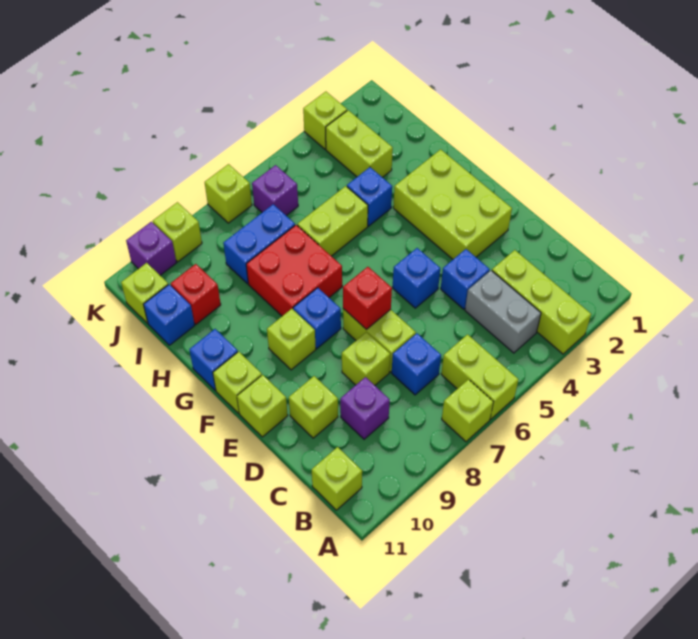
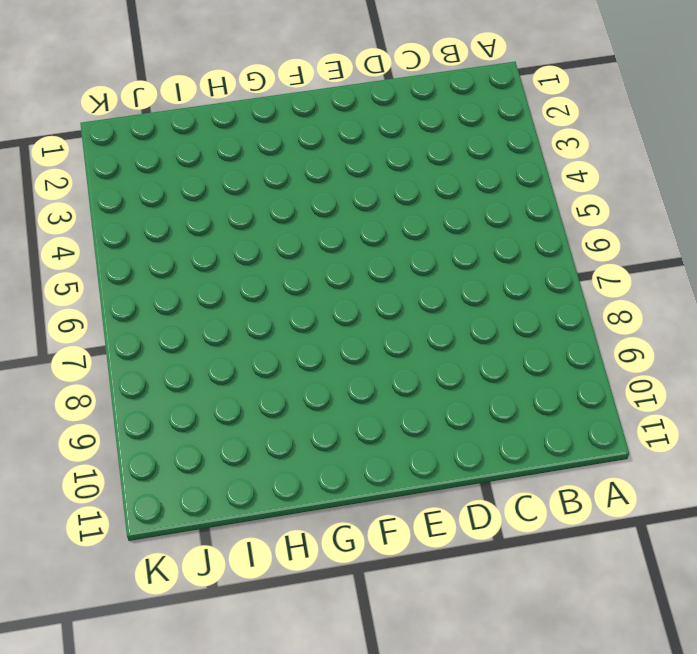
none -> lime 1x3 brick [492,250,591,354]
none -> lime 1x2 brick [441,334,518,419]
none -> lime 1x1 brick [442,379,493,442]
none -> grey 1x2 brick [465,271,541,353]

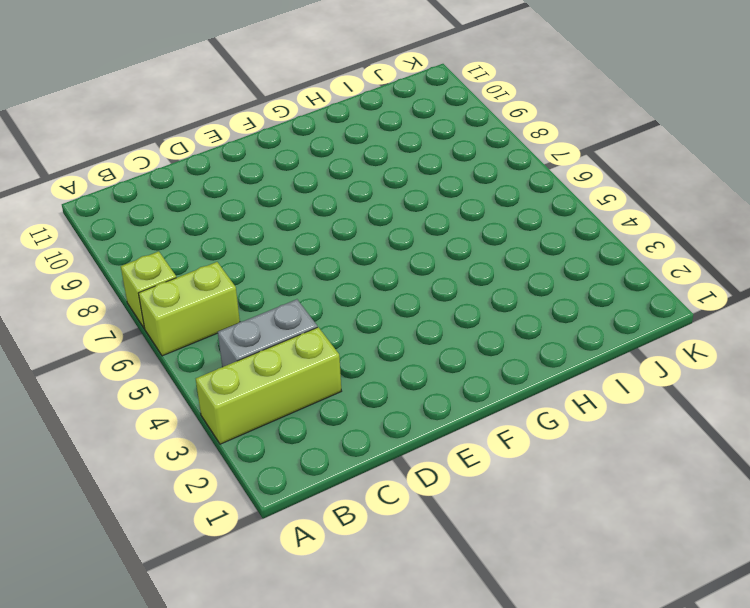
none -> lime 1x1 brick [312,447,362,510]
none -> blue 1x1 brick [392,334,441,395]
none -> purple 1x1 brick [340,377,390,439]
none -> blue 1x1 brick [441,249,490,309]

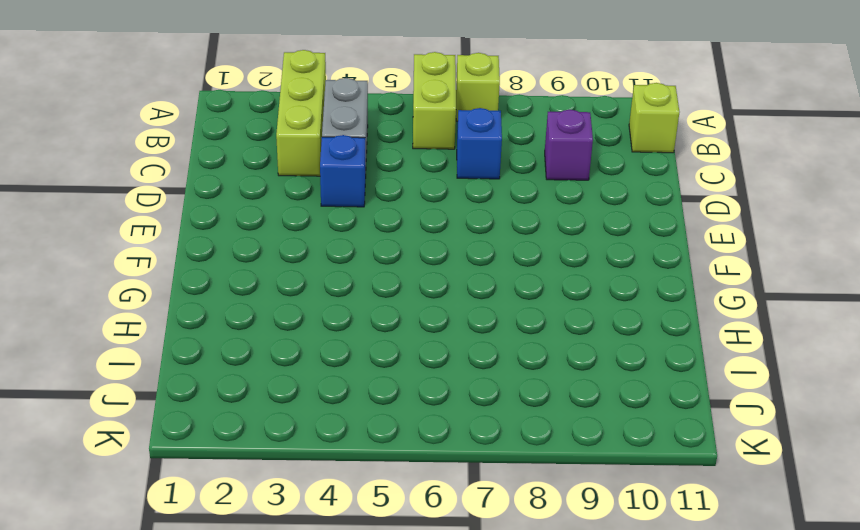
none -> lime 1x2 brick [343,309,416,372]
none -> lime 1x1 brick [342,332,390,385]
none -> lime 1x1 brick [289,376,338,438]
none -> lime 2x3 brick [393,149,512,259]

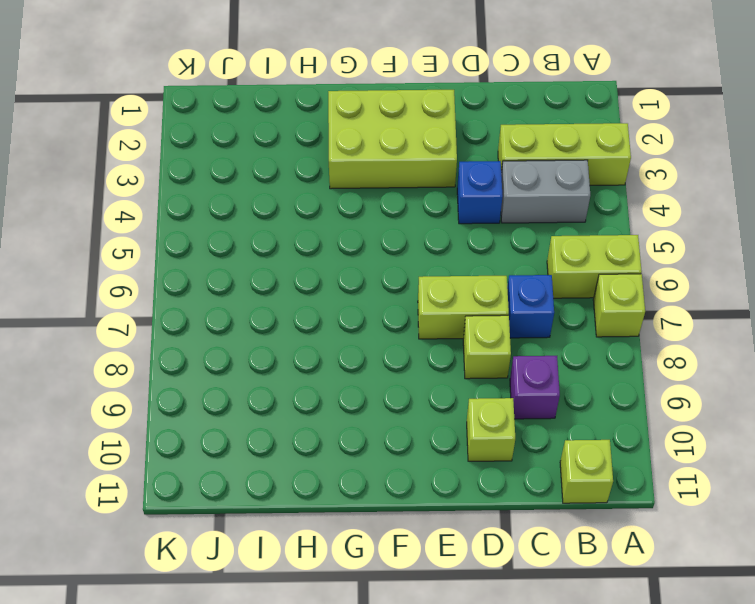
none -> blue 1x1 brick [393,248,440,308]
none -> lime 1x1 brick [237,375,288,437]
none -> blue 1x1 brick [293,288,341,349]
none -> lime 1x1 brick [267,309,316,370]

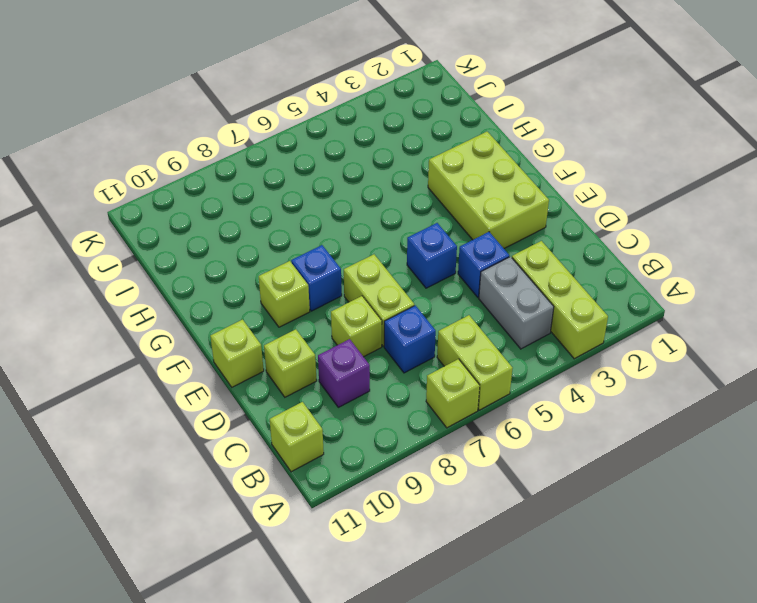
none -> lime 1x1 brick [213,352,262,413]
none -> red 2x2 brick [246,225,342,316]
none -> blue 1x1 brick [189,329,238,390]
none -> blue 1x1 brick [347,167,392,226]

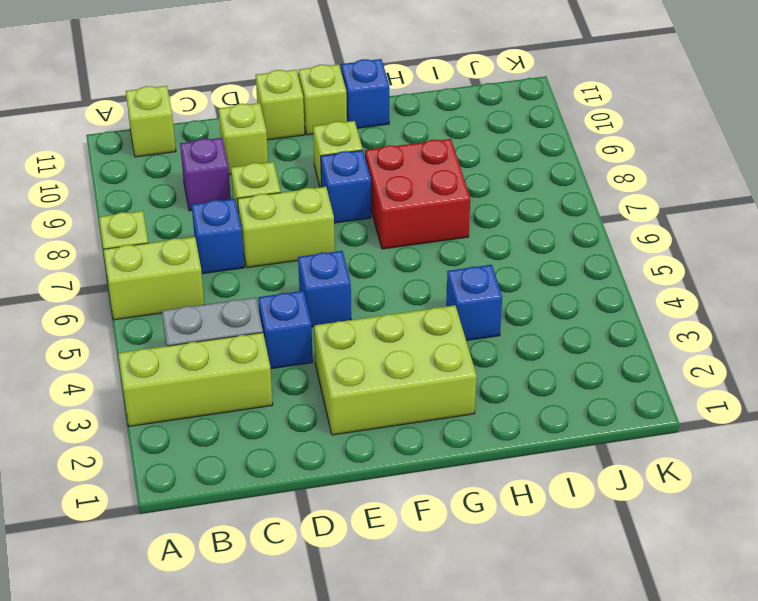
none -> lime 1x2 brick [297,186,368,256]
none -> lime 1x2 brick [326,110,393,177]
none -> blue 1x2 brick [223,204,295,284]
none -> red 1x1 brick [171,264,221,324]

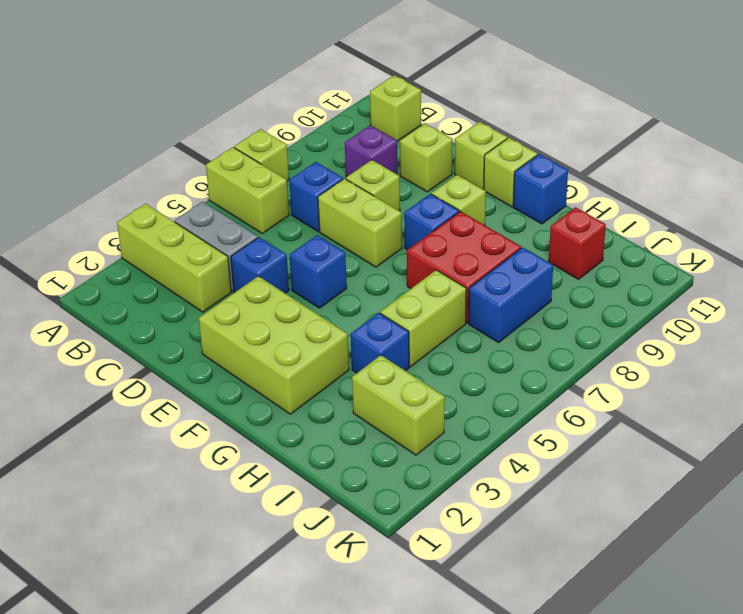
none -> blue 1x1 brick [144,285,195,345]
none -> purple 1x1 brick [252,165,298,216]
none -> lime 1x1 brick [121,263,168,323]
none -> lime 1x1 brick [303,92,347,149]

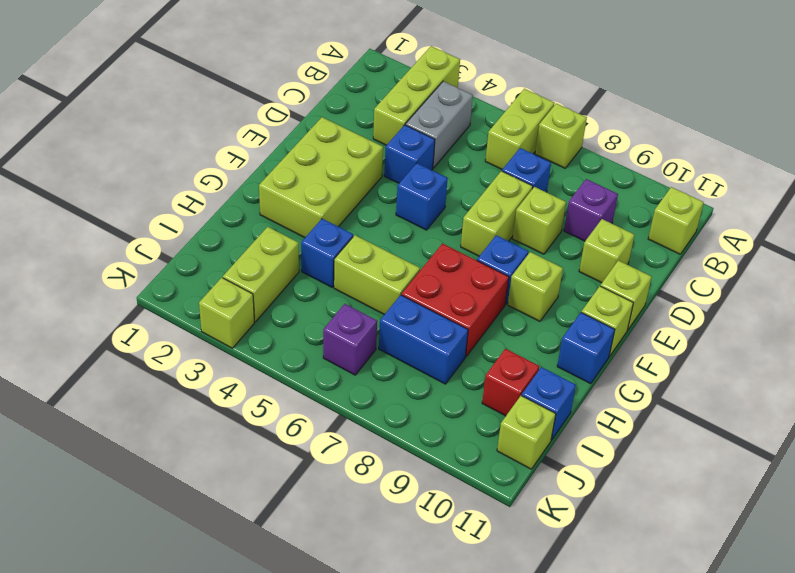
none -> lime 1x1 brick [205,164,252,223]
none -> lime 1x1 brick [153,202,202,262]
none -> purple 1x1 brick [126,222,176,275]
none -> red 1x1 brick [343,267,392,330]

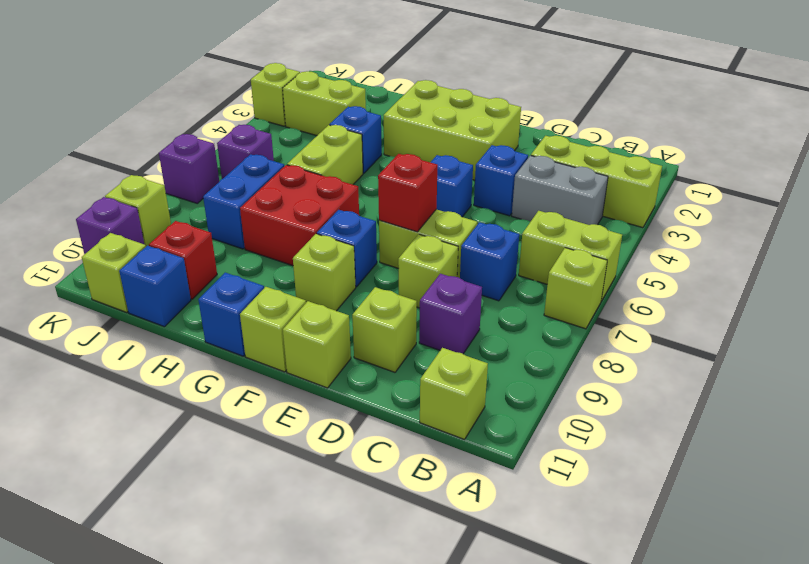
purple 1x1 brick [159,134,219,203] -> lime 1x1 brick [205,164,252,223]

